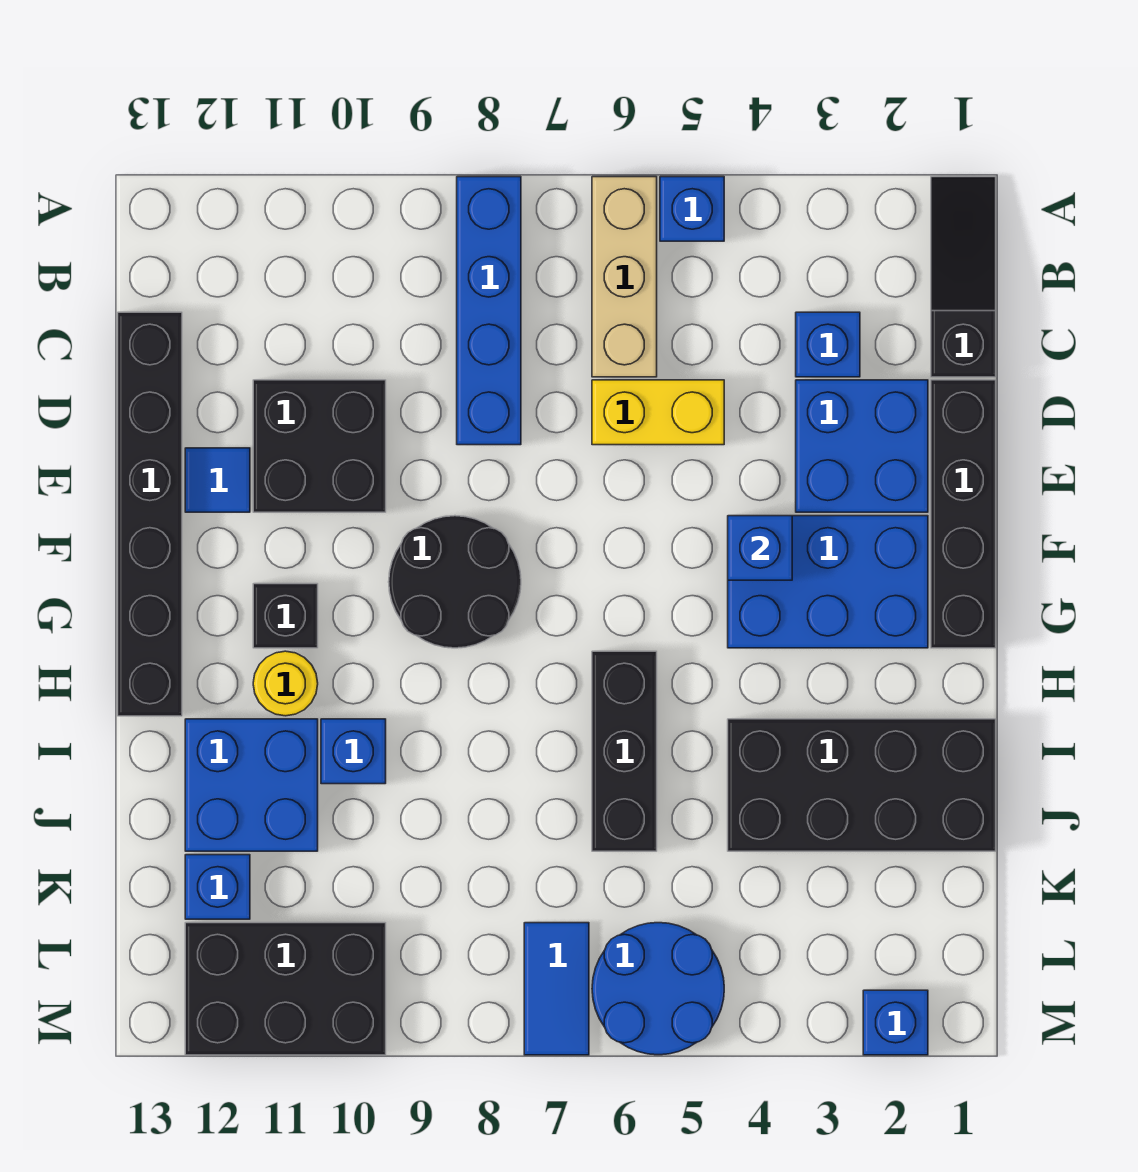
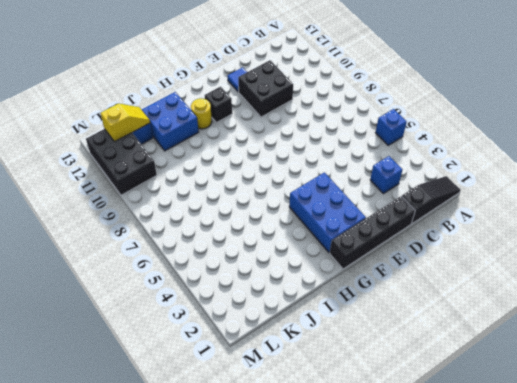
yellow 1x2 slope [101,103,150,142] -> none
none -> tan 1x3 brick [592,177,657,377]
none -> blue 1x4 brick [457,177,521,445]
none -> black 1x6 brick [118,312,182,716]

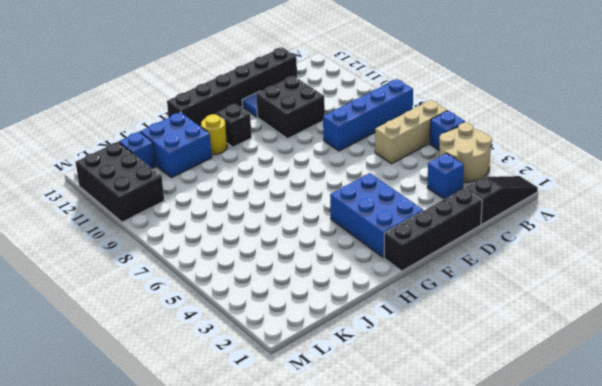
tan 2x2 round brick [439,123,492,182] -> none
none -> blue 2x2 brick [796,380,928,512]
none -> yellow 1x2 brick [592,380,724,445]
none -> black 2x2 round brick [389,516,521,648]

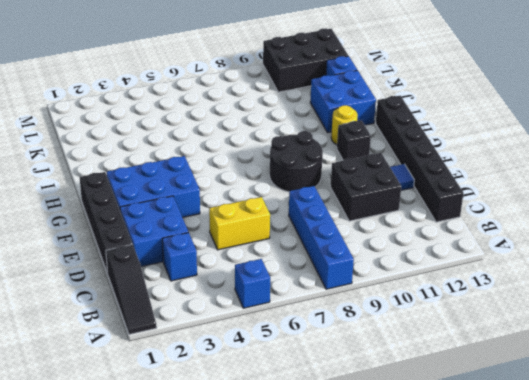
none -> tan 1x3 brick [592,177,657,377]
none -> black 1x3 brick [592,651,657,851]
none -> black 2x4 brick [728,719,996,851]

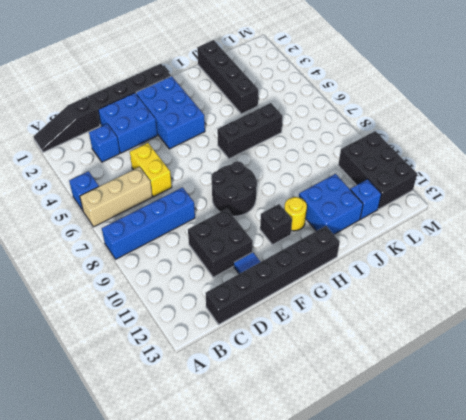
black 1x4 brick [197,40,258,114] -> black 2x4 brick [728,719,996,851]
none -> blue 1x1 brick [321,719,386,784]
none -> blue 2x2 round brick [592,923,724,1055]
none -> blue 1x2 tile [524,923,589,1055]

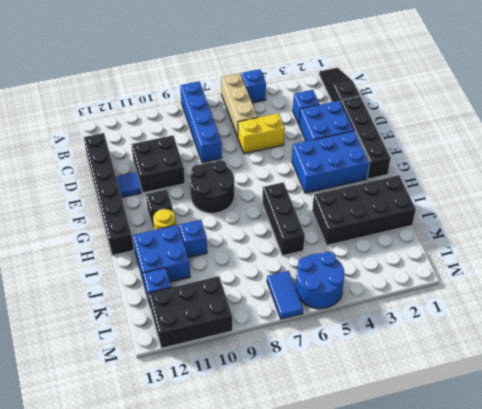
none -> blue 1x1 brick [863,990,928,1055]
none -> blue 1x1 brick [728,516,792,580]

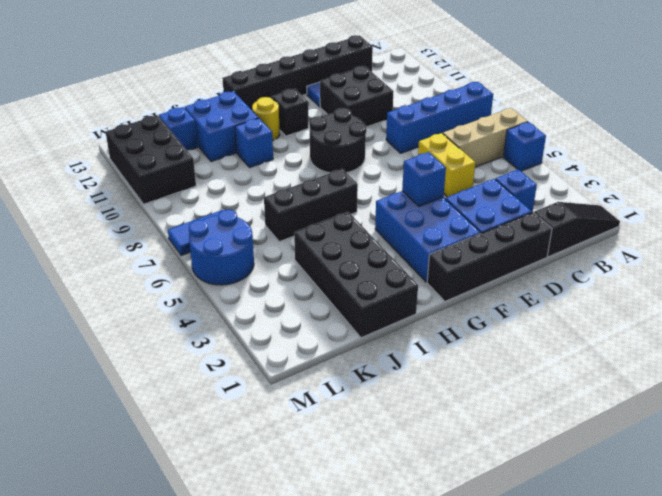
none -> blue 1x1 brick [863,990,928,1055]

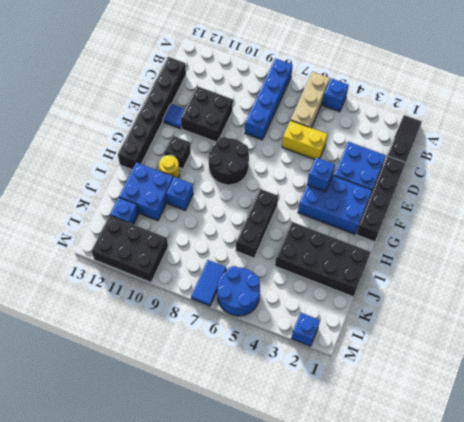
none -> blue 1x1 brick [796,312,860,377]

